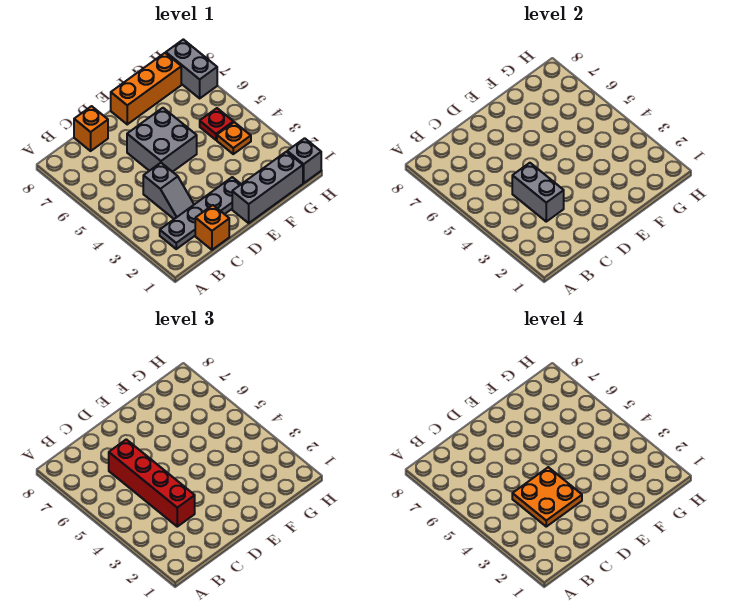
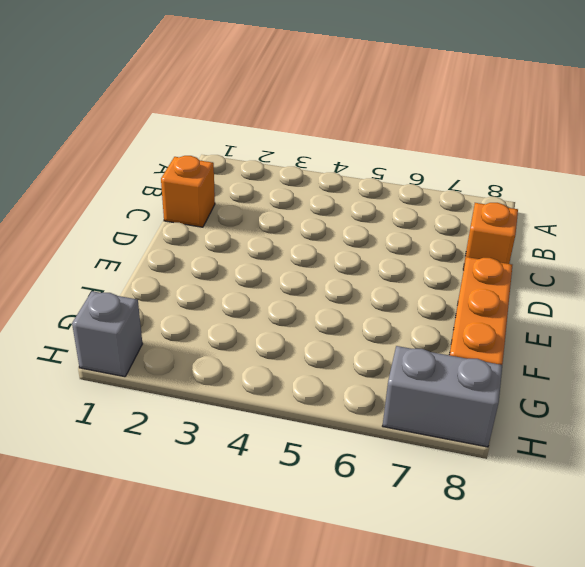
none -> grey 1x4 plate [160,177,241,249]
none -> grey 1x2 slope [143,163,194,219]
none -> grey 2x2 brick [127,108,197,172]

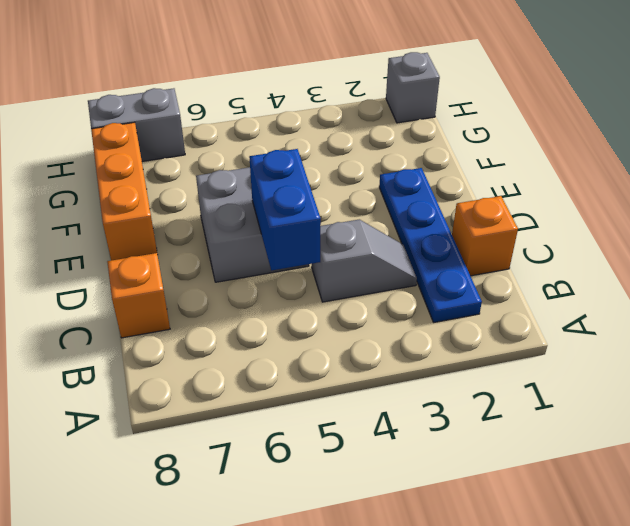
blue 1x4 plate [379,168,482,322] -> grey 1x4 plate [160,177,241,249]
blue 1x2 brick [249,149,321,270] -> none
none -> grey 1x3 brick [232,152,303,223]
none -> orange 1x1 plate [217,122,251,154]
none -> red 1x1 plate [200,108,234,140]

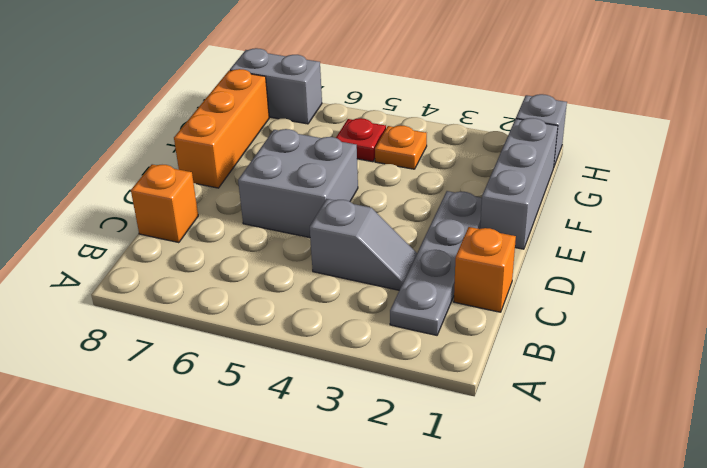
none -> grey 1x2 brick [512,163,564,222]
none -> red 1x4 brick [109,439,195,527]
none -> orange 2x2 plate [512,467,582,527]

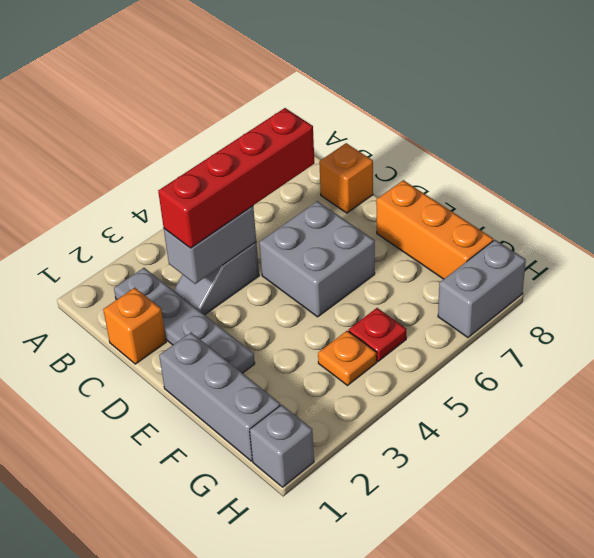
none -> orange 2x2 plate [512,467,582,527]

